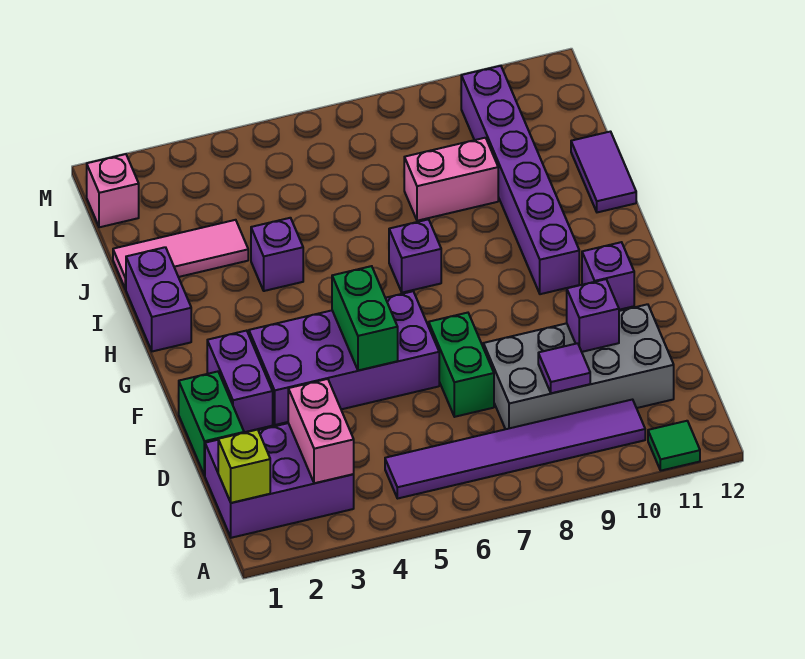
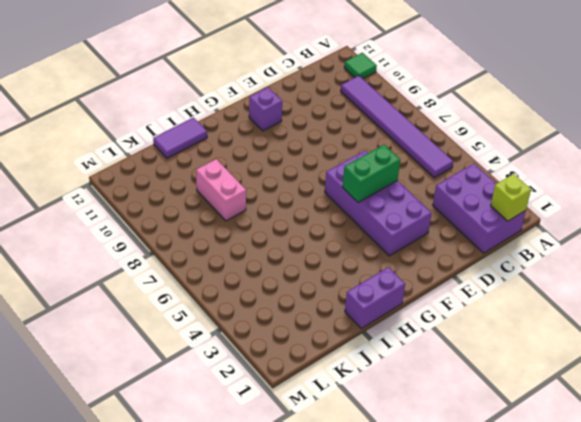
none -> grey 2x4 brick [483,304,674,429]
none -> green 1x2 brick [179,372,244,476]
none -> green 1x2 brick [429,313,494,417]

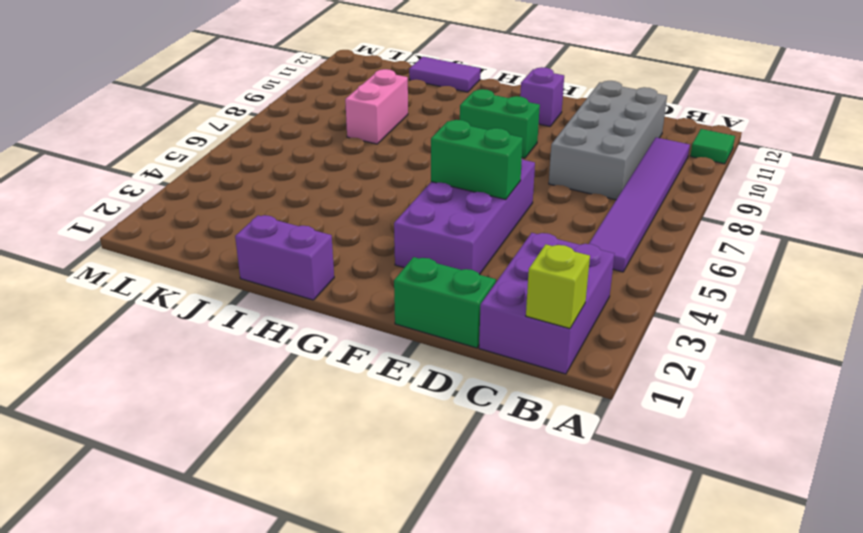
green 1x2 brick [460,89,540,158] -> green 1x2 brick moved to [429,313,494,417]
none -> purple 1x2 brick [207,331,273,432]
none -> purple 1x6 brick [461,66,579,294]
none -> purple 1x1 brick [389,219,441,293]

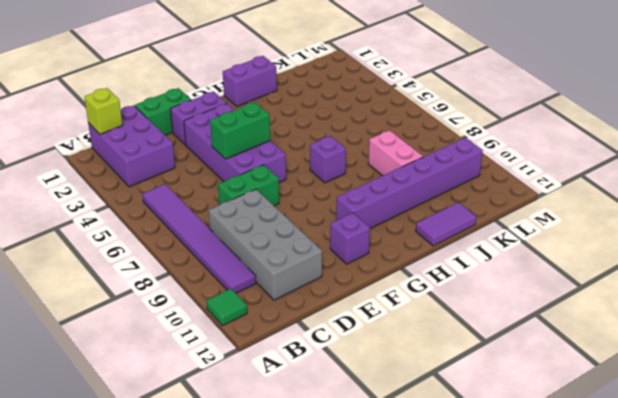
none -> purple 1x1 brick [251,218,303,291]
none -> pink 1x3 tile [113,220,248,289]
none -> pink 1x1 brick [87,154,139,227]

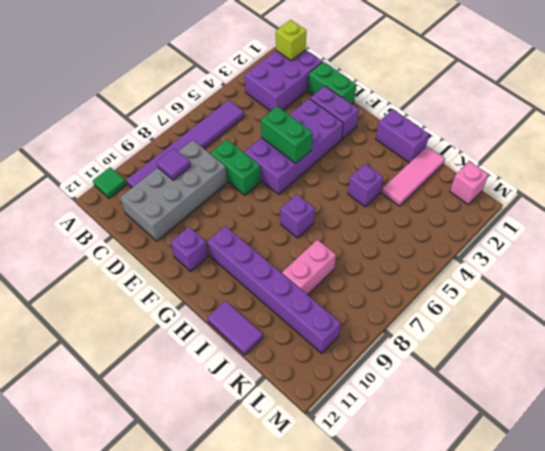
none -> pink 1x2 brick [288,379,354,483]
none -> purple 1x1 brick [567,279,619,352]

